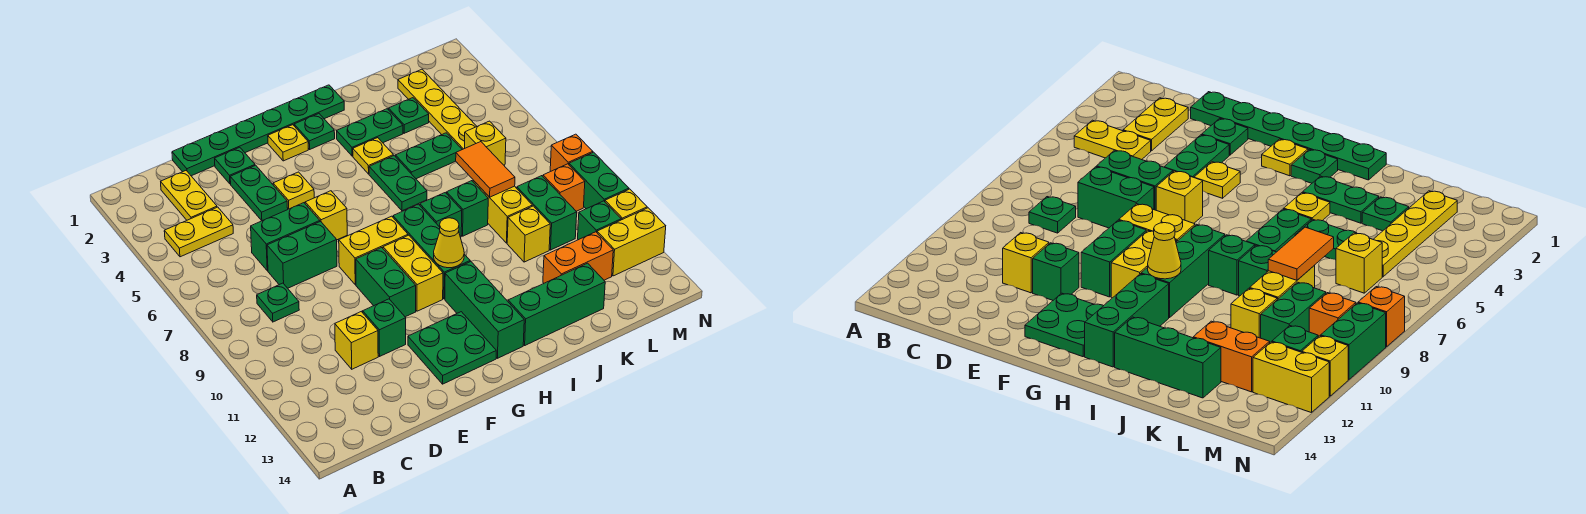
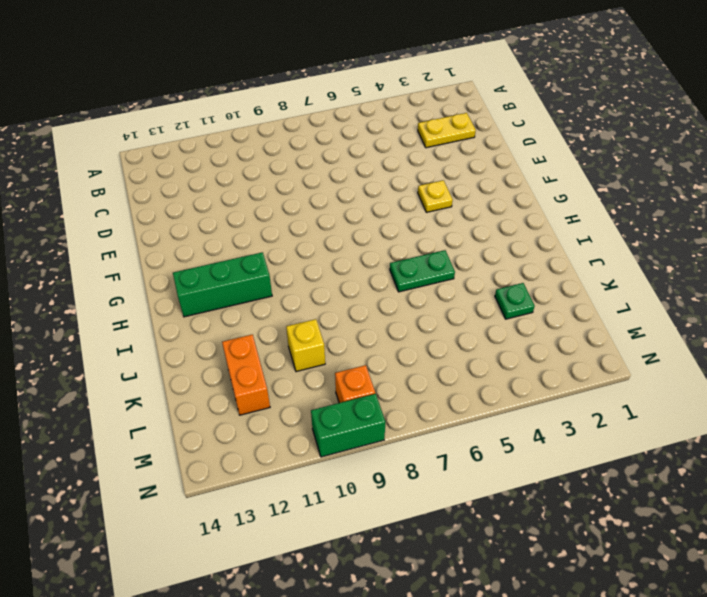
none -> yellow 1x2 plate [164,207,233,257]
none -> green 1x1 plate [257,283,299,322]
none -> green 1x6 plate [172,85,344,176]
none -> green 1x2 brick [251,203,320,271]

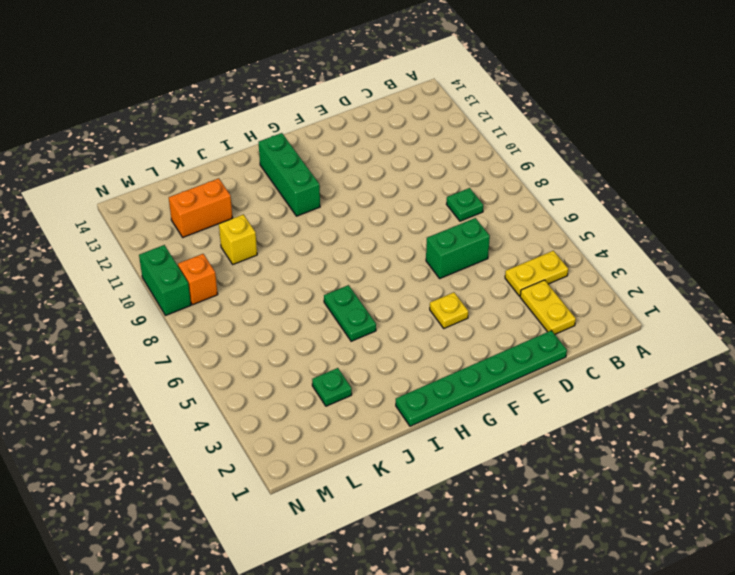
none -> green 1x2 brick [267,222,337,288]
none -> yellow 1x1 brick [335,312,378,369]
none -> green 1x1 plate [215,147,255,184]
none -> green 1x2 plate [230,165,288,221]

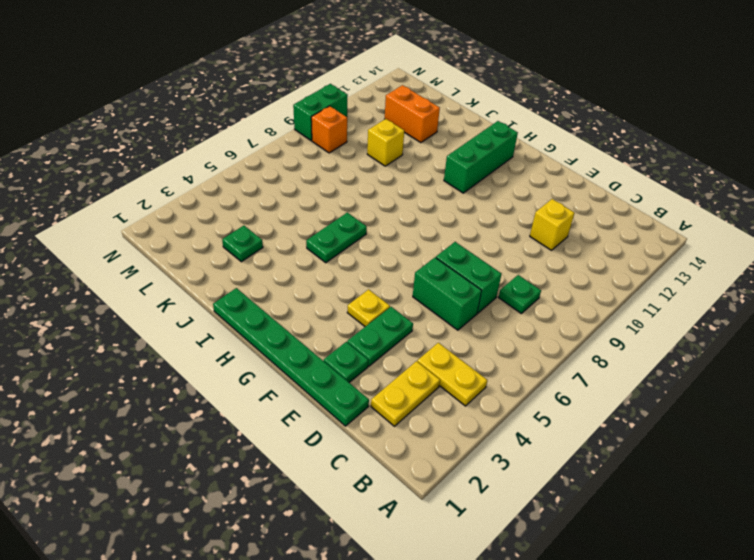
none -> green 1x1 brick [363,299,406,356]
none -> yellow 1x1 brick [305,191,347,240]
none -> yellow 1x2 brick [339,216,408,285]
none -> green 1x2 brick [356,248,416,317]

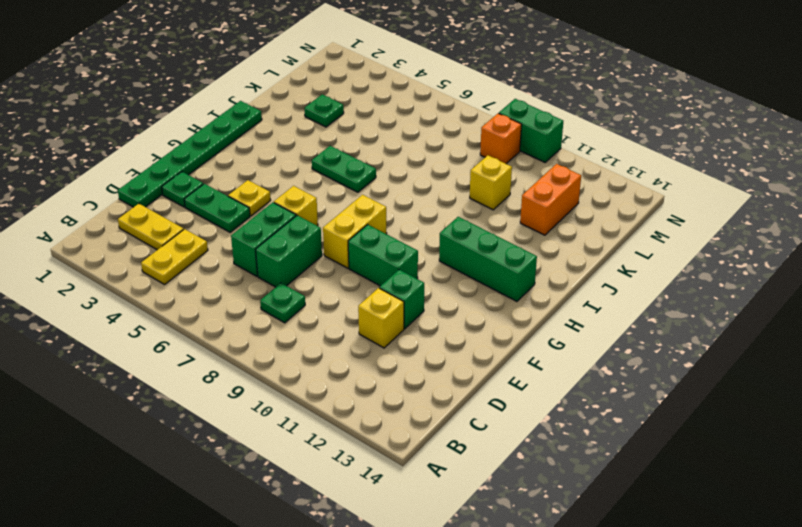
none -> green 2x2 plate [408,312,496,384]
none -> yellow 1x1 plate [268,125,308,161]
none -> yellow 1x2 brick [383,235,443,311]
none -> green 1x1 plate [294,114,335,149]

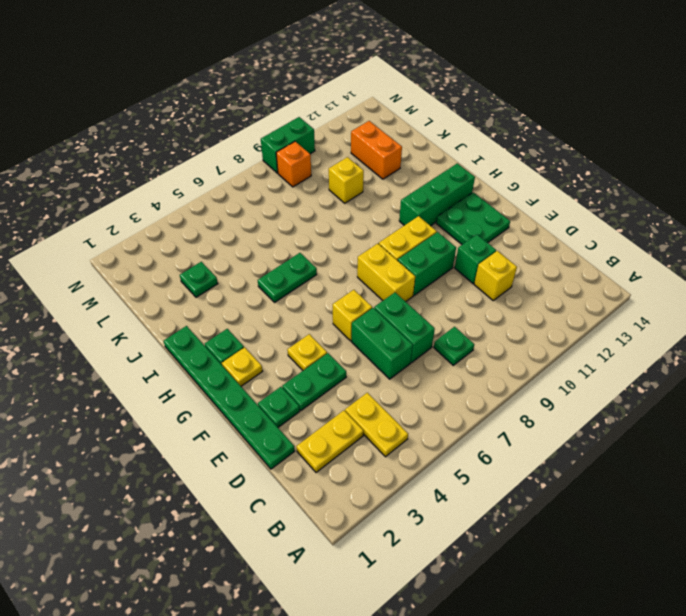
none -> green 1x3 brick [393,204,470,299]
none -> green 1x2 plate [336,109,403,156]
none -> yellow 1x1 plate [353,138,393,174]
none -> green 1x1 brick [420,193,462,237]

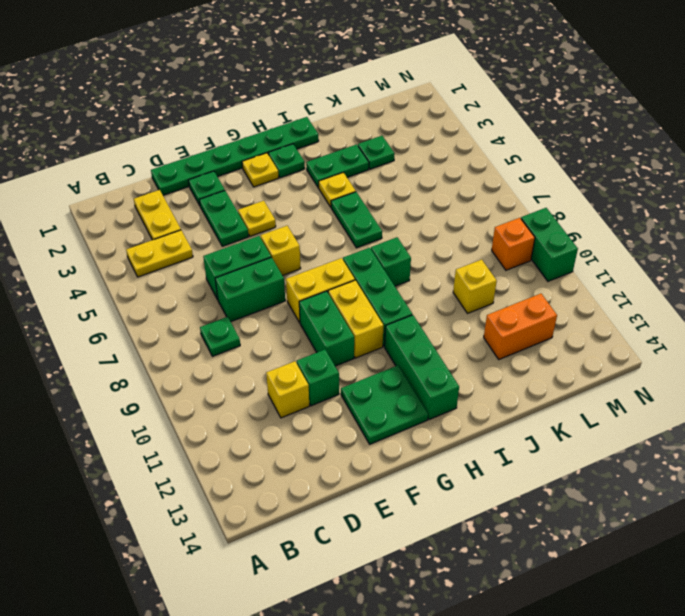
none -> green 1x3 brick [508,263,605,345]
none -> green 1x2 plate [396,133,462,179]
none -> green 1x1 brick [447,181,488,236]
none -> yellow 1x2 brick [473,180,532,243]

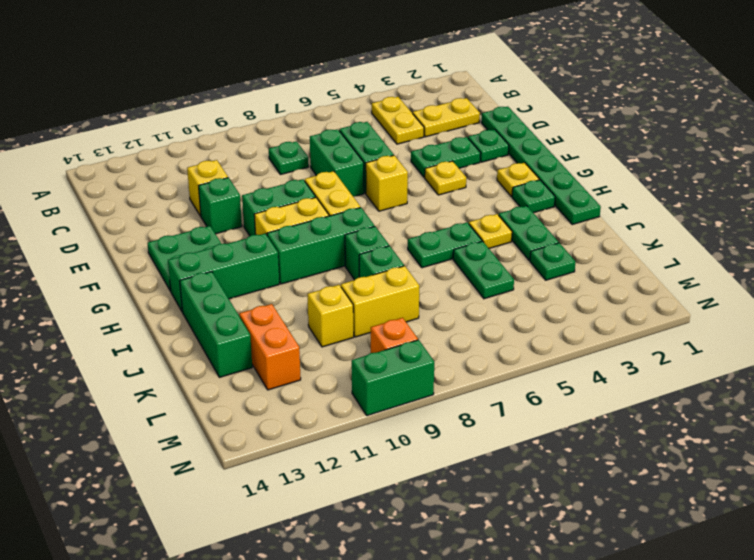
none -> yellow 1x4 plate [398,69,477,150]
none -> yellow 1x1 brick [465,121,506,165]
none -> green 1x2 brick [517,176,577,250]
none -> green 1x1 brick [578,201,621,240]

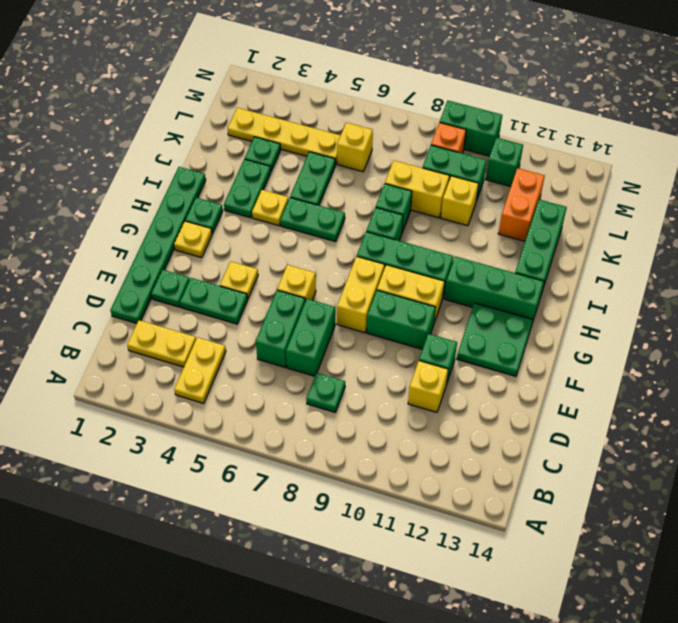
none -> yellow 1x2 brick [597,208,666,276]
none -> orange 1x1 brick [550,134,593,171]
none -> yellow 1x1 brick [605,189,647,220]
none -> yellow 1x1 cone [434,218,464,268]

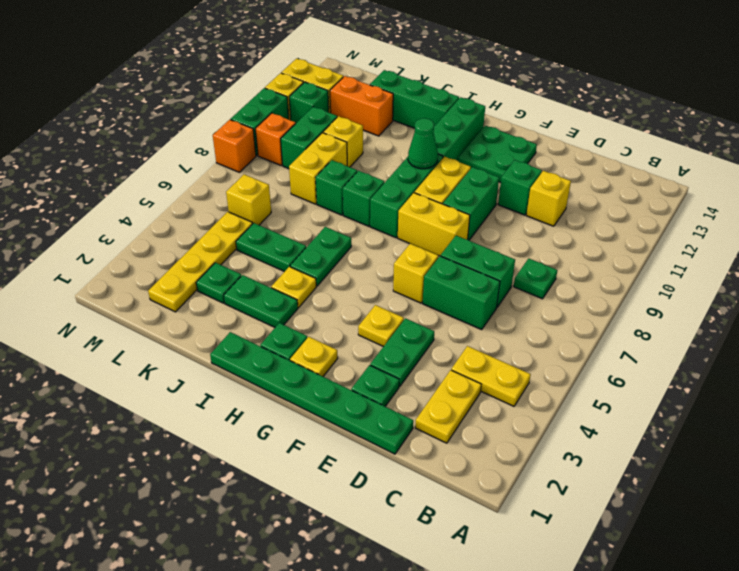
green 1x1 cone [408,118,438,169] -> yellow 1x1 cone [434,218,464,268]
none -> orange 1x2 tile [456,142,515,197]

